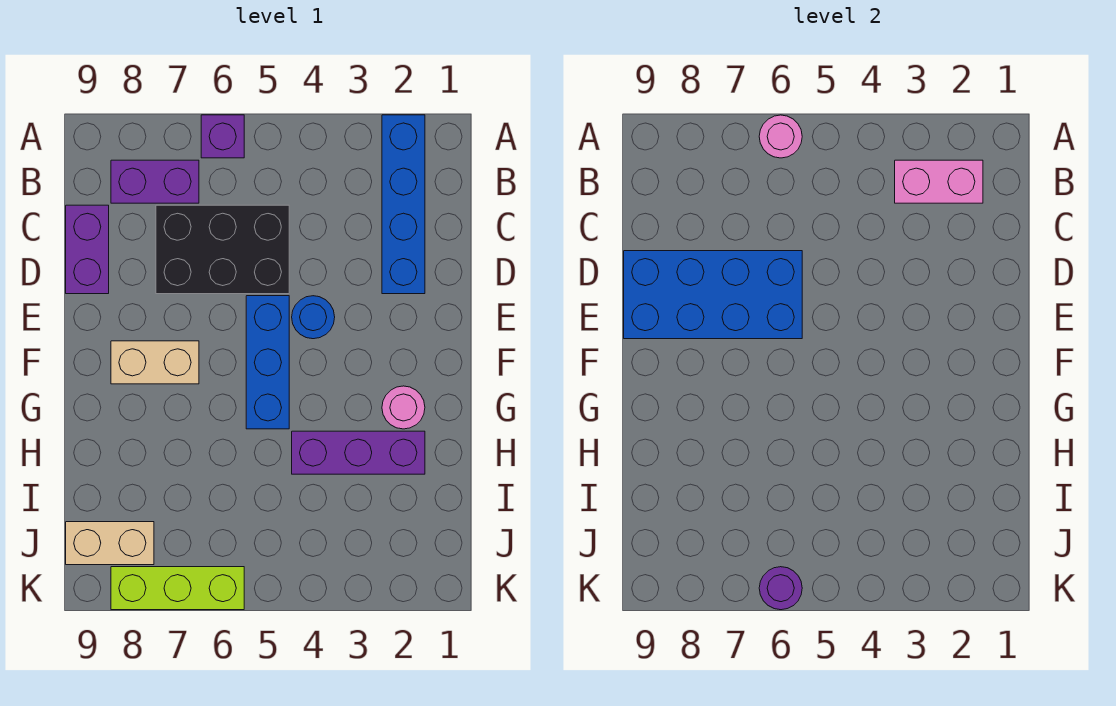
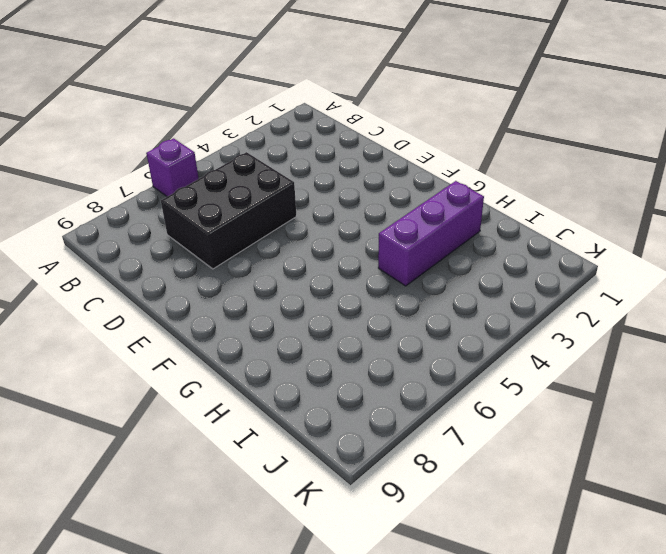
none -> blue 1x4 brick [382,115,425,294]
none -> purple 1x2 brick [111,160,199,203]
none -> purple 1x2 brick [66,205,109,294]

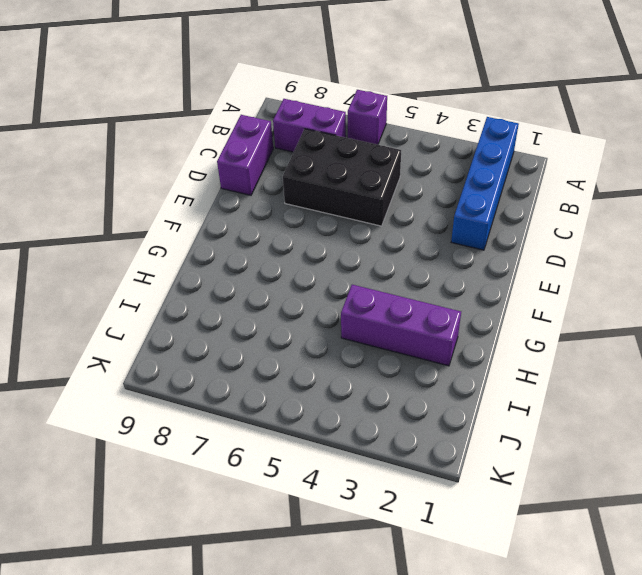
none -> blue 1x1 round brick [292,296,335,339]
none -> blue 1x3 brick [246,296,289,429]
none -> tan 1x2 brick [111,341,199,384]

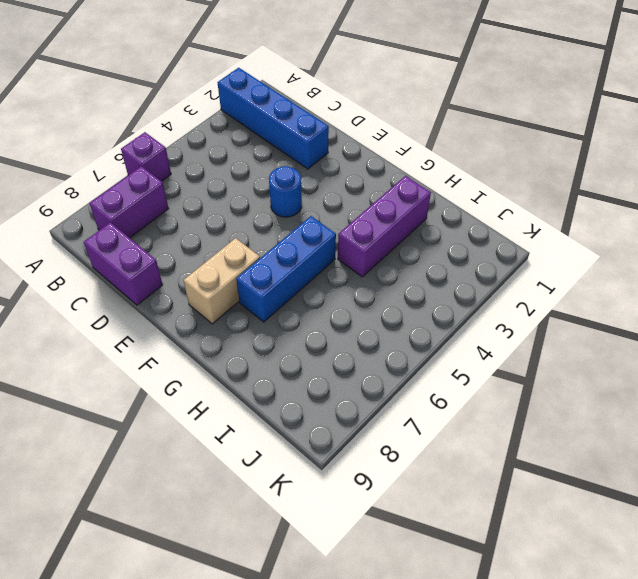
blue 1x3 brick [236,216,336,322] -> blue 1x3 brick turned to [246,296,289,429]
none -> black 2x3 brick [156,205,289,294]
none -> pink 1x1 round brick [382,386,425,429]
none -> tan 1x2 brick [66,522,154,565]

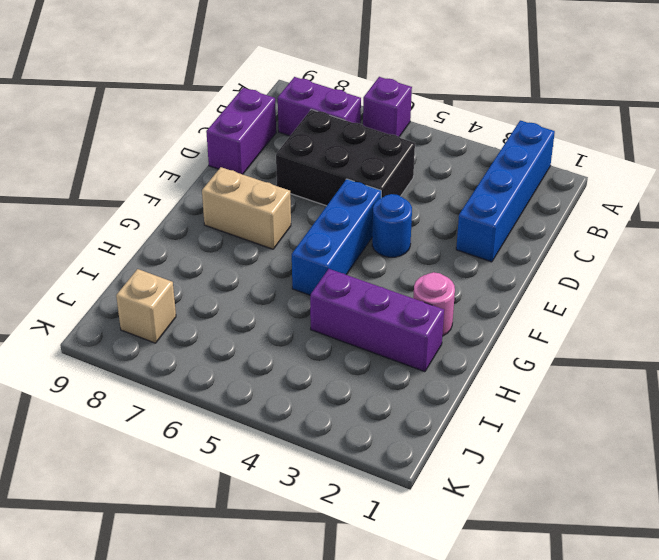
tan 1x1 brick [116,269,176,343] -> tan 1x2 brick [66,522,154,565]
none -> lime 1x3 brick [111,567,244,610]
none -> pink 1x1 round brick [759,115,802,158]
none -> pink 1x2 brick [895,160,983,203]

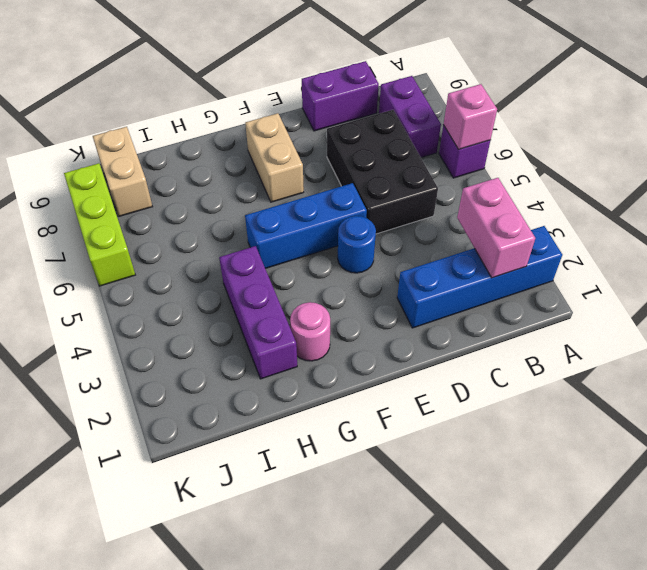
pink 1x1 brick [443,84,497,150] -> pink 1x1 round brick [759,115,802,158]
none -> blue 2x4 brick [624,251,802,339]
none -> purple 1x1 round brick [759,567,802,610]

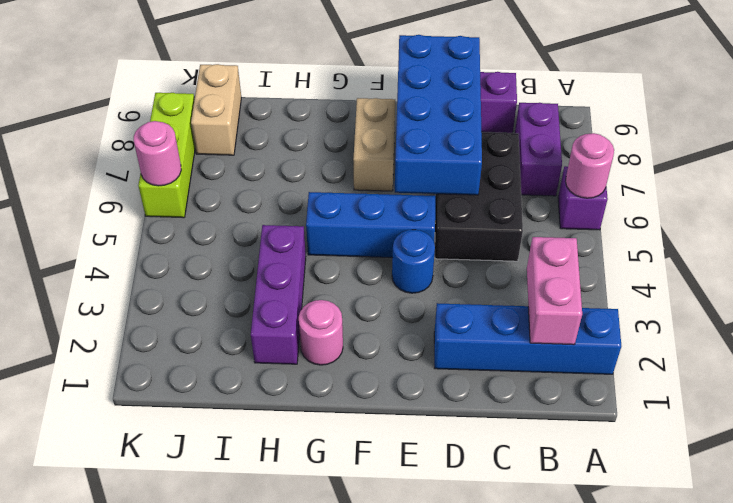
pink 1x1 round brick [134,121,181,186] -> purple 1x1 round brick [759,567,802,610]

